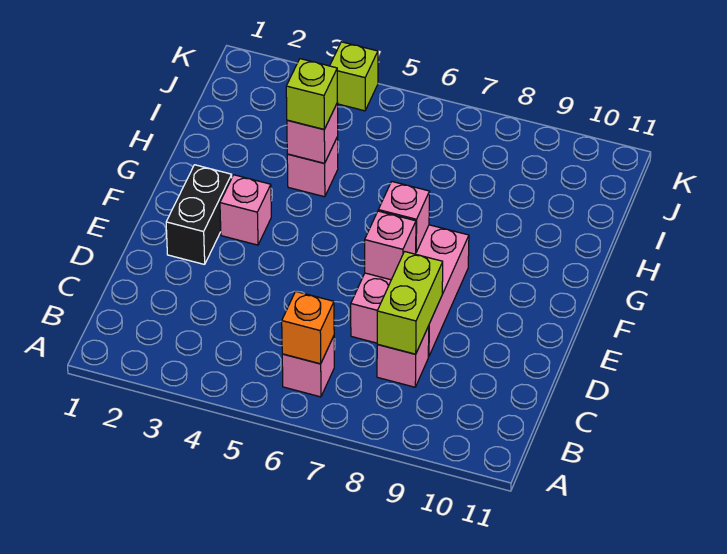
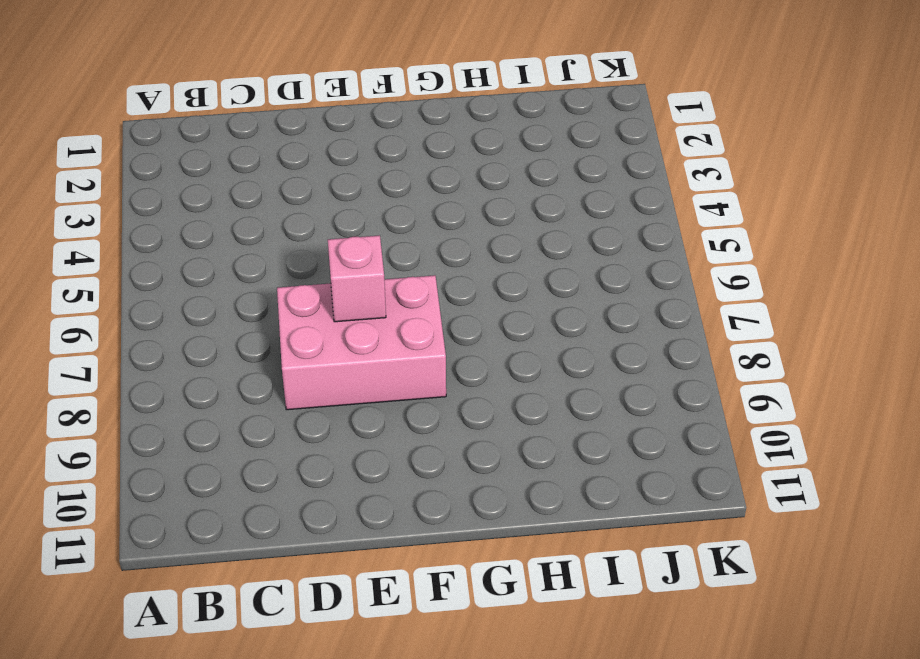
none -> pink 1x1 brick [282,336,334,397]
none -> pink 1x1 brick [377,326,429,387]
none -> black 1x2 brick [166,165,232,264]

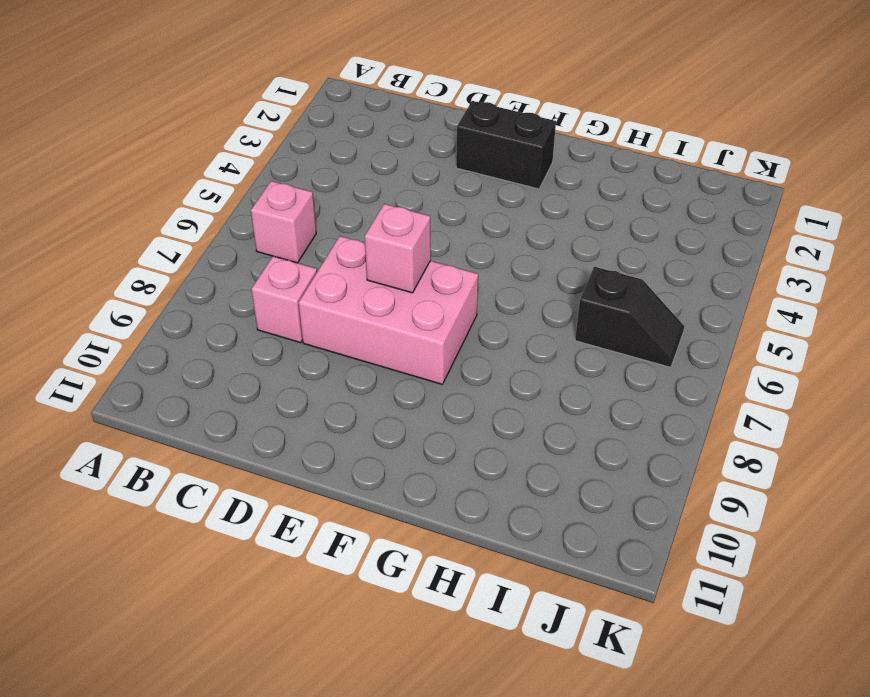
black 1x2 slope [575,267,684,367] -> none
none -> pink 1x1 brick [220,175,271,245]
none -> pink 1x1 brick [287,137,338,197]
none -> lime 1x1 brick [330,42,378,111]

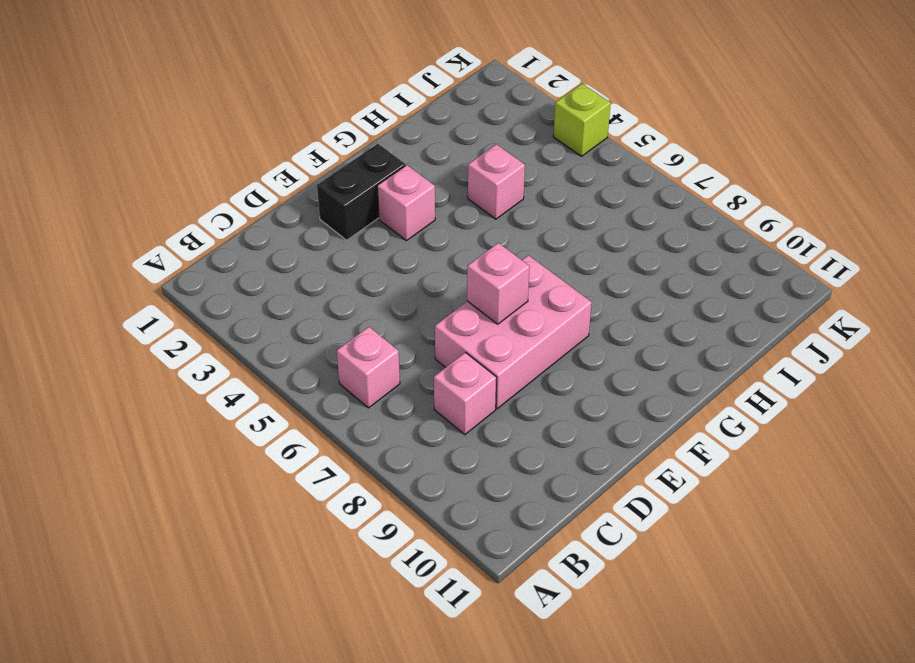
none -> orange 1x1 brick [282,291,334,364]
none -> lime 1x2 brick [377,252,443,354]
none -> pink 1x1 brick [378,182,430,252]

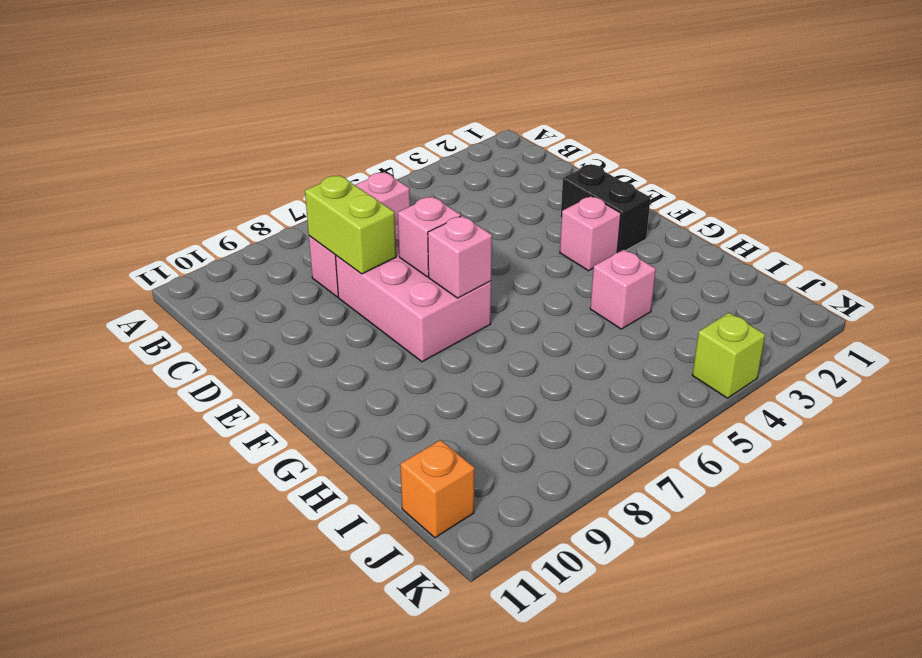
orange 1x1 brick [400,440,475,538] -> orange 1x1 brick moved to [282,291,334,364]
none -> pink 1x1 brick [287,103,338,163]
none -> lime 1x1 brick [286,59,337,129]

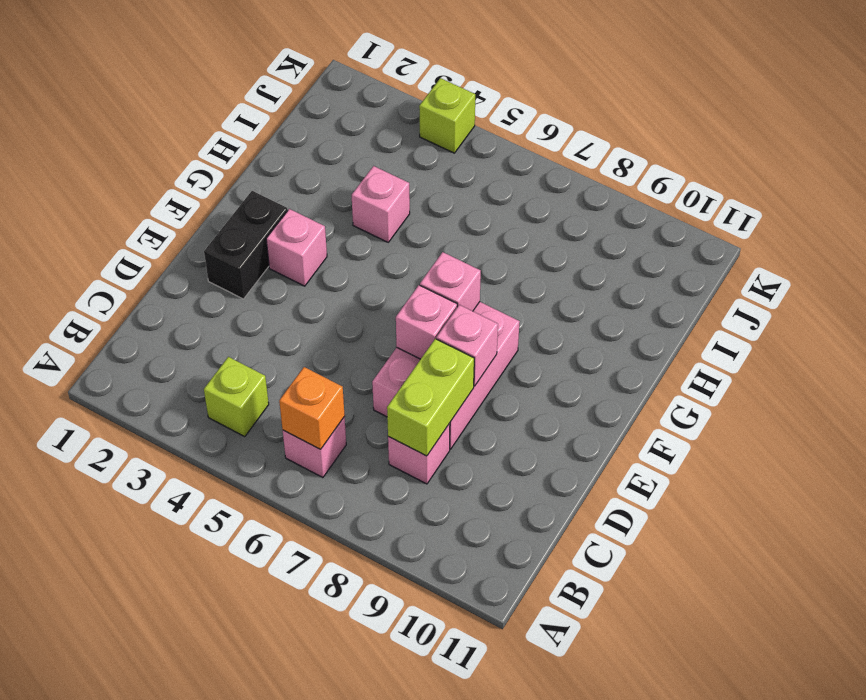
lime 1x1 brick [204,357,269,437] -> lime 1x1 brick moved to [286,59,337,129]
pink 1x1 brick [436,305,498,386] -> pink 1x1 brick moved to [287,103,338,163]

